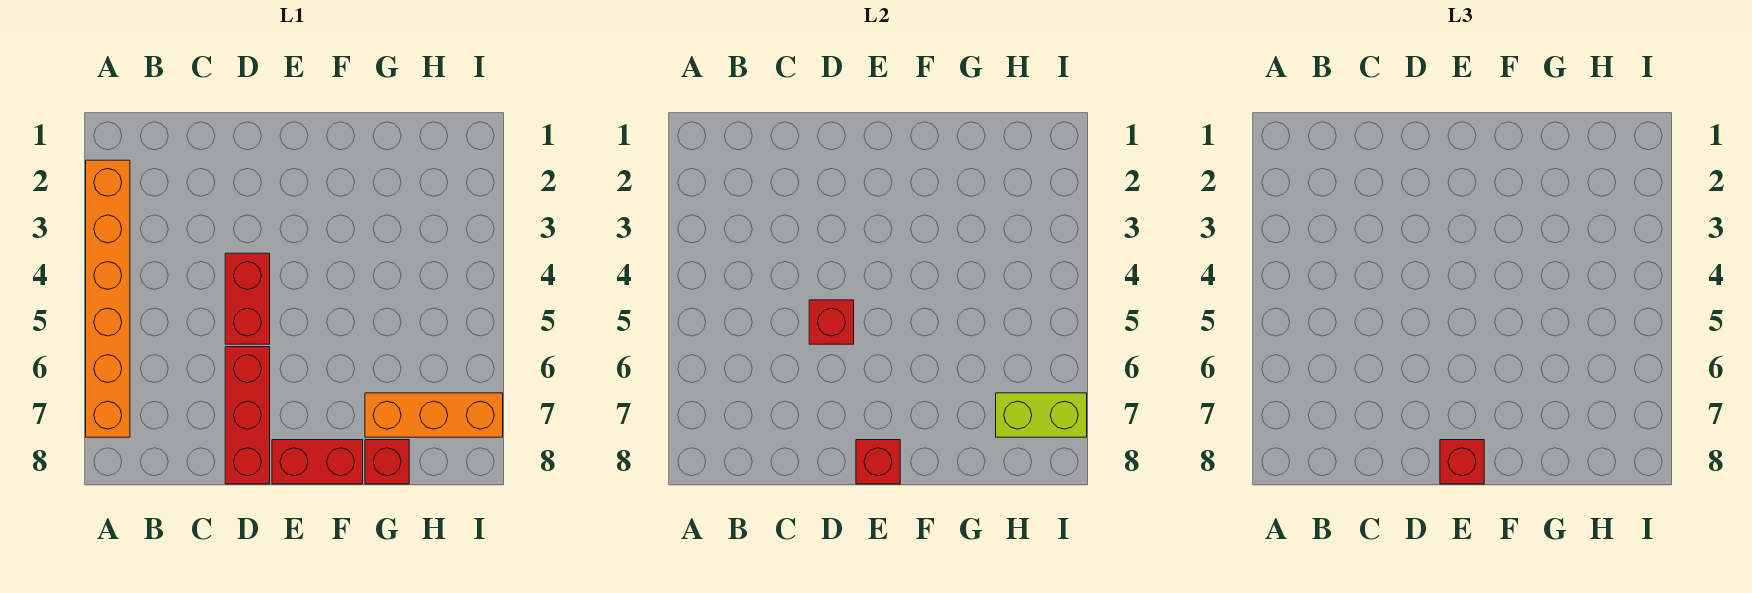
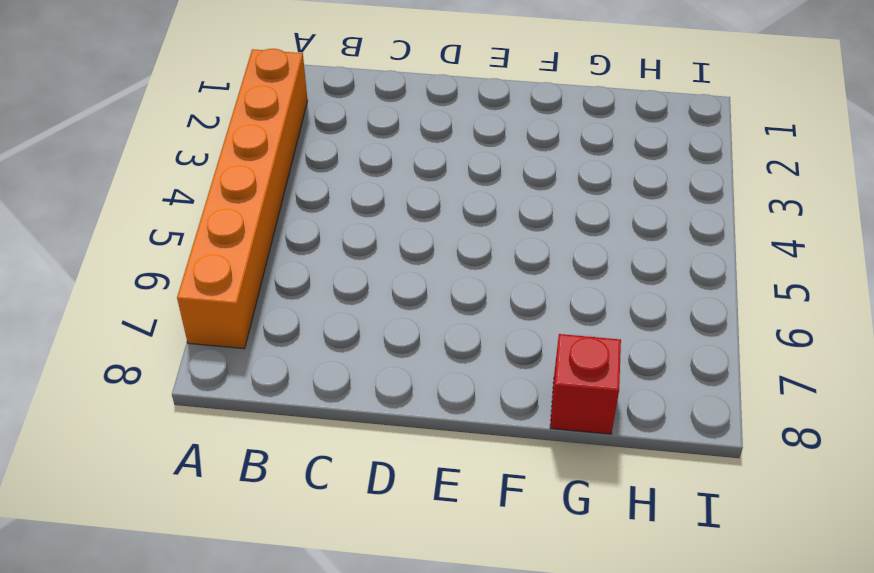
none -> red 1x2 brick [225,253,270,344]
none -> red 1x3 brick [225,347,270,484]

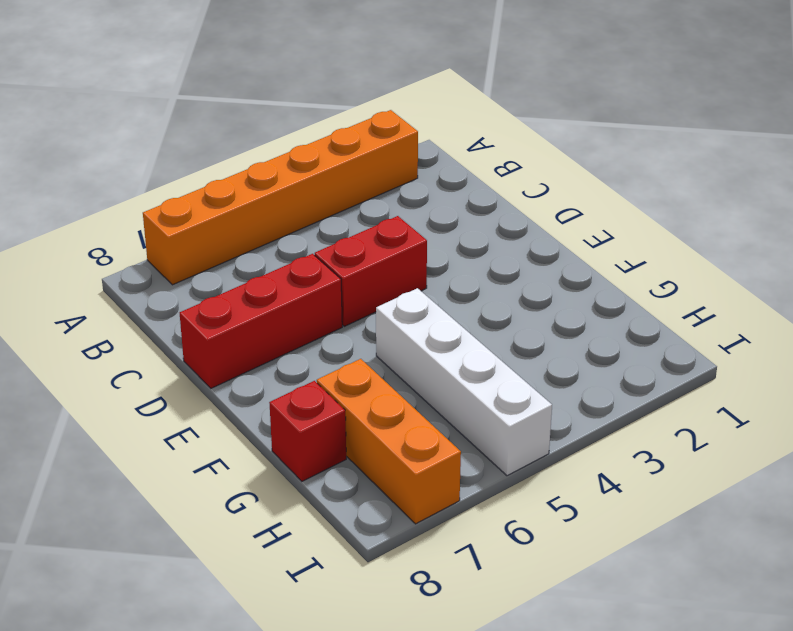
white 1x4 brick [376,288,552,476] -> none
none -> red 1x2 brick [272,440,363,484]
none -> red 1x1 brick [809,300,854,344]

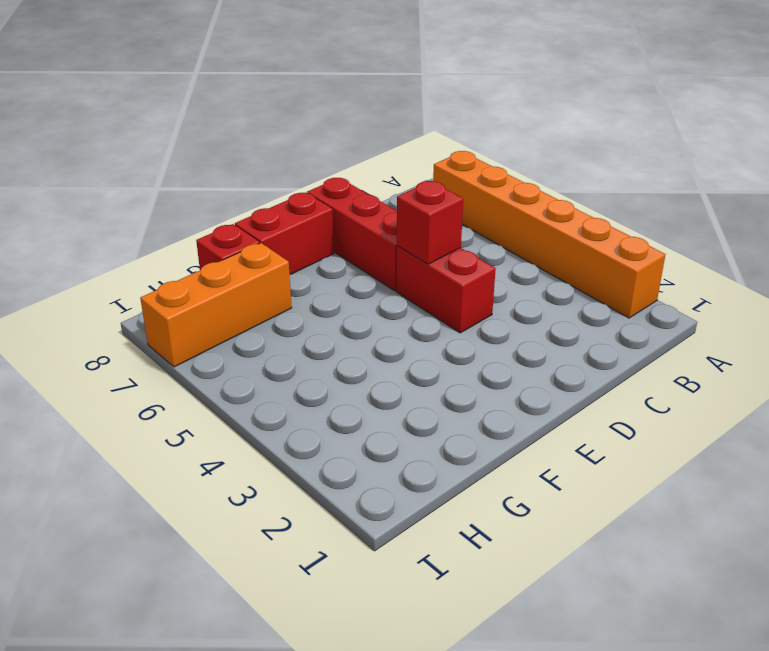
none -> red 1x1 brick [856,440,900,484]
none -> lime 1x2 brick [996,393,1087,437]

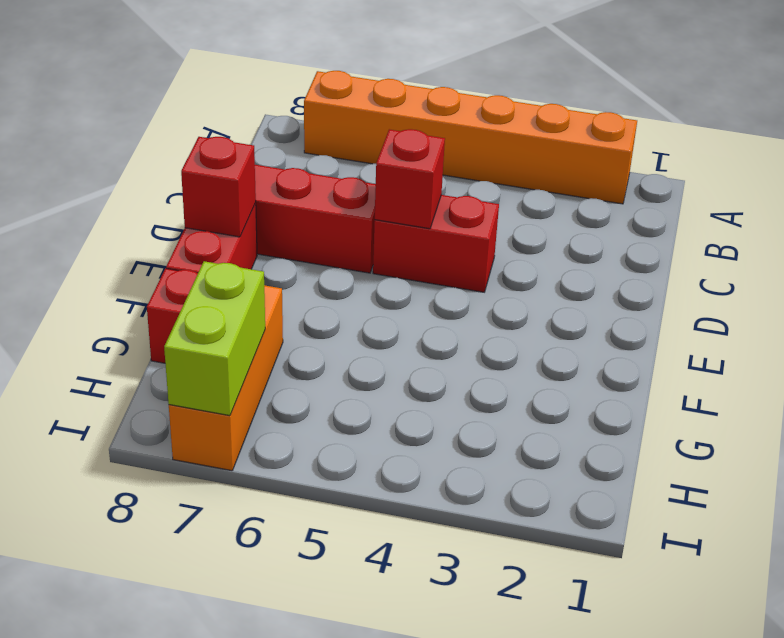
none -> red 1x1 brick [1440,440,1484,484]

